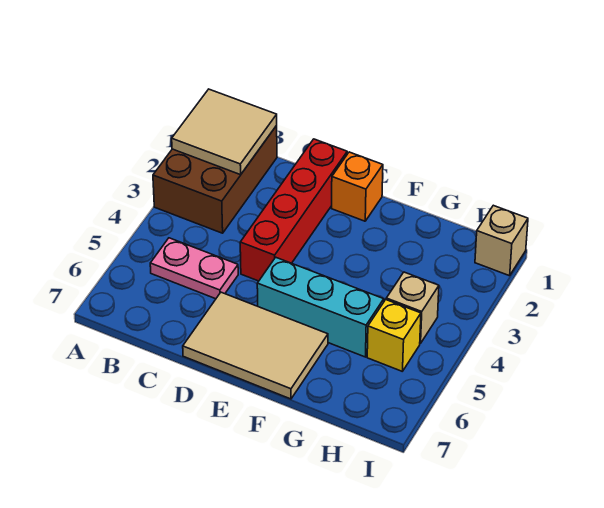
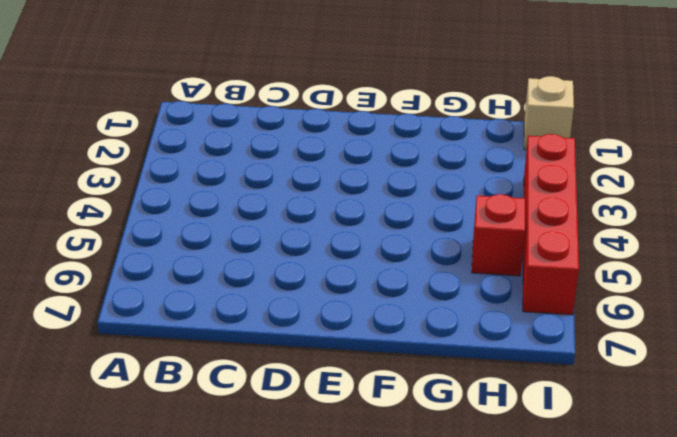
red 1x1 brick [472,194,525,276] -> yellow 1x1 brick [367,300,421,371]
red 1x4 brick [523,134,579,315] -> red 1x4 brick moved to [240,139,347,281]
none -> brown 2x3 brick [153,126,277,233]
none -> pink 1x2 plate [150,238,238,299]

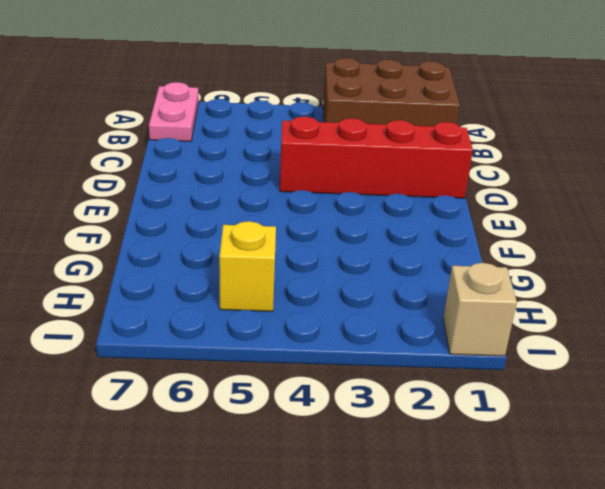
pink 1x2 plate [149,82,199,141] -> pink 1x2 plate moved to [150,238,238,299]
none -> tan 2x3 tile [183,292,328,399]
none -> orange 1x1 brick [332,152,383,221]

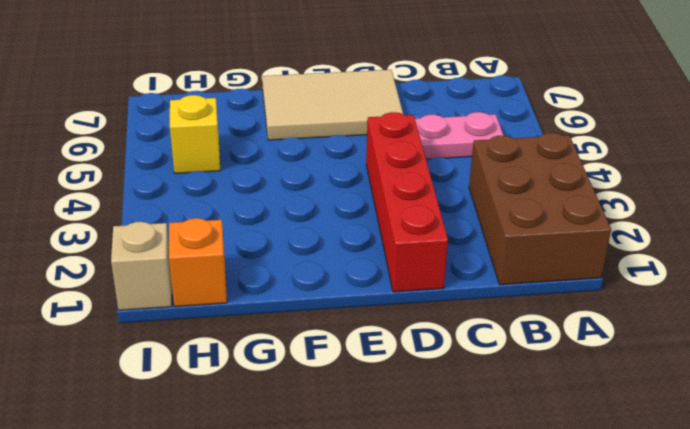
orange 1x1 brick [169,218,227,307] -> orange 1x1 brick moved to [332,152,383,221]
none -> cyan 1x3 brick [257,257,384,357]
none -> tan 1x1 brick [386,272,439,344]

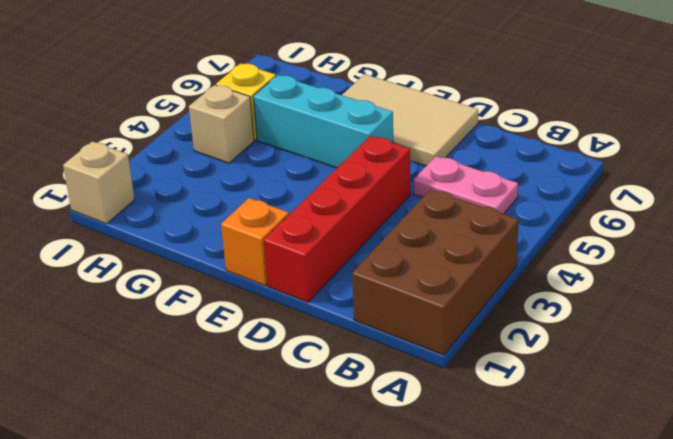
none -> tan 2x2 tile [172,89,277,175]

